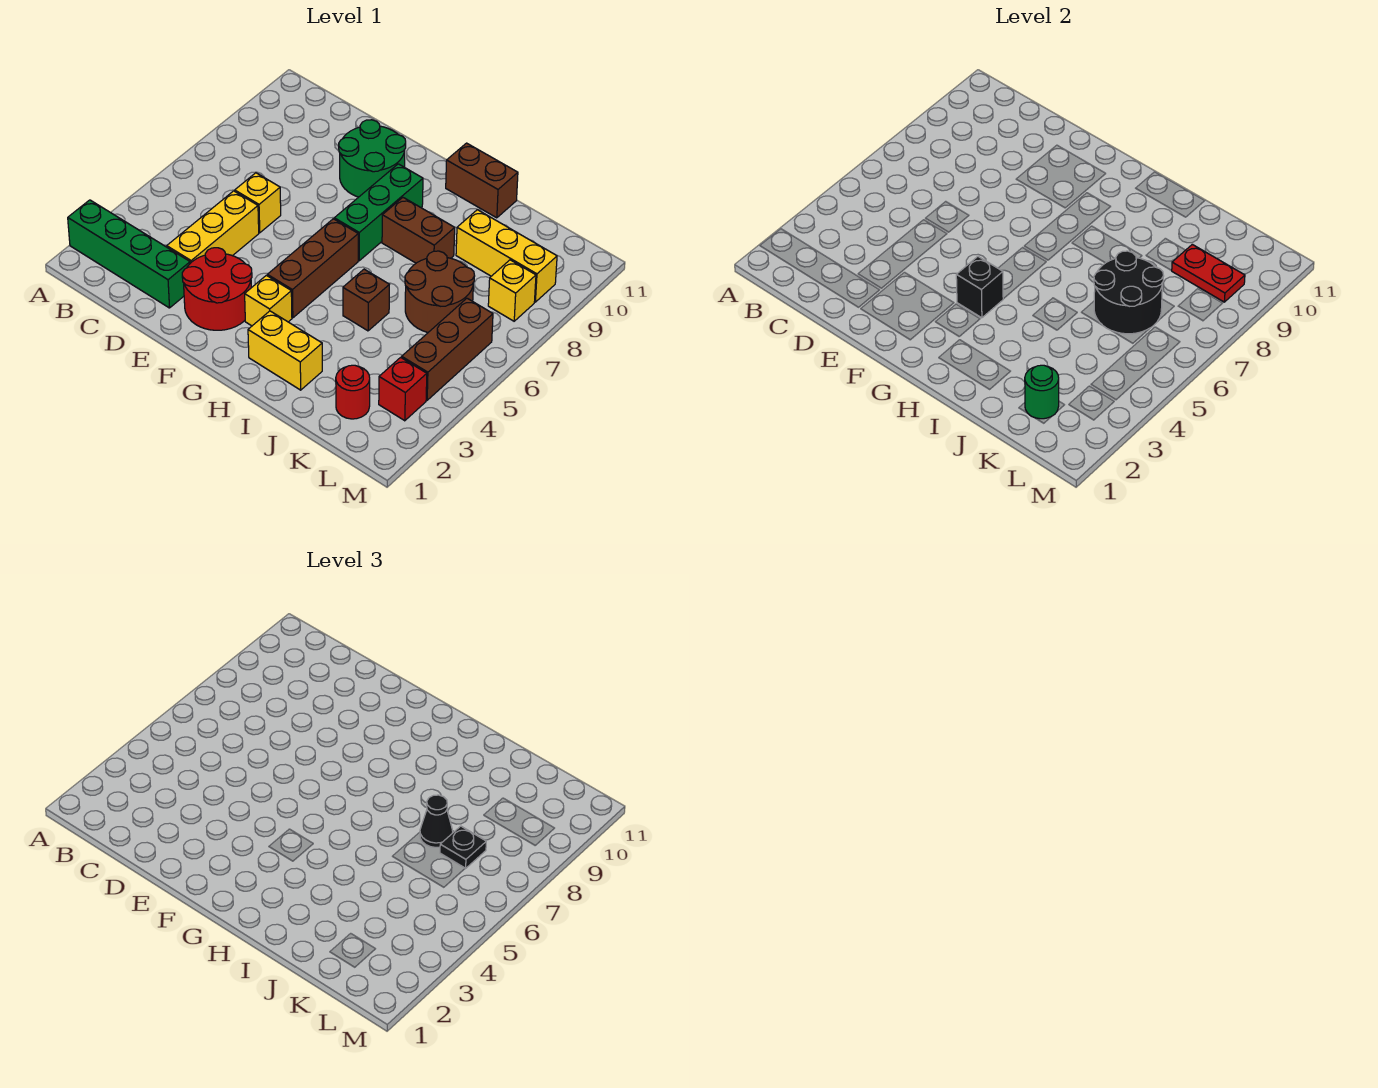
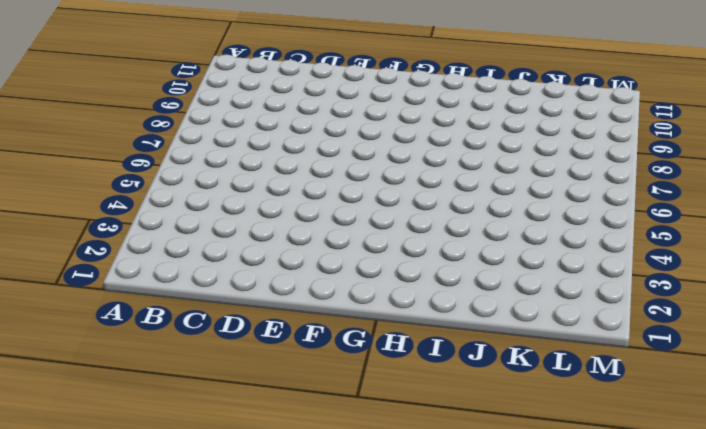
none -> green 1x4 brick [68,200,190,308]
none -> yellow 1x3 brick [167,191,259,263]
none -> yellow 1x1 brick [235,173,281,233]

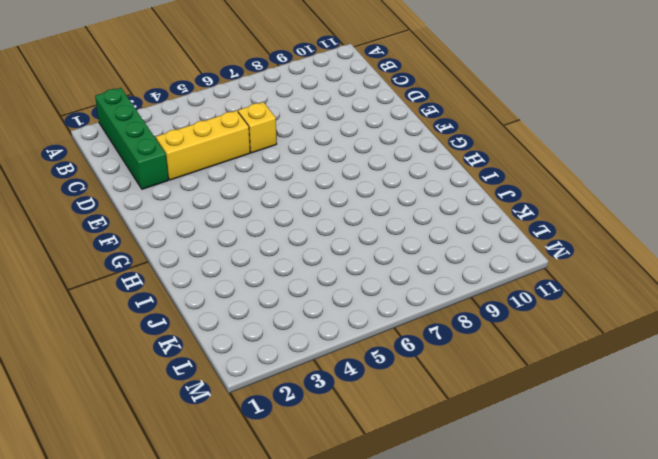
none -> red 2x2 round brick [182,248,252,330]
none -> green 2x2 round brick [339,120,406,197]
none -> yellow 1x1 brick [245,275,292,326]

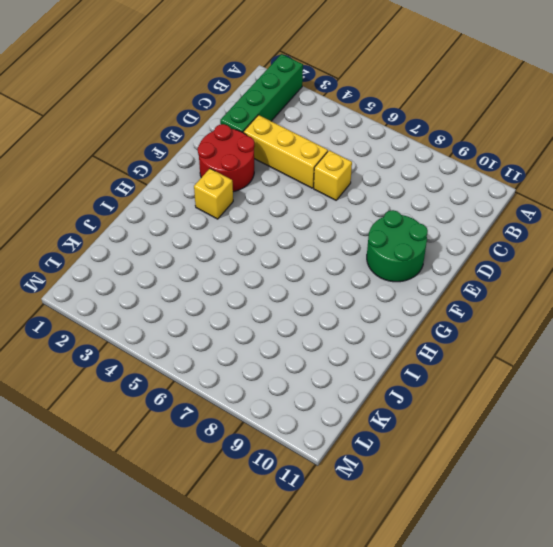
none -> brown 1x3 brick [267,219,358,318]
none -> green 1x3 brick [334,164,423,261]
none -> yellow 1x2 brick [248,311,322,390]

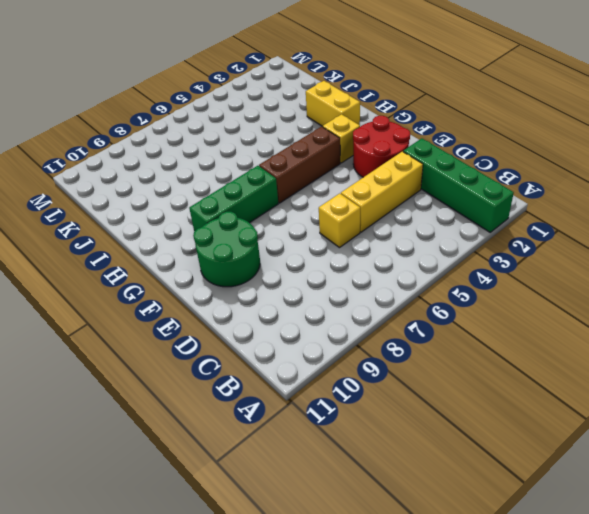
none -> brown 1x2 brick [382,198,455,263]
none -> brown 1x2 brick [446,143,518,218]
none -> brown 1x1 brick [343,269,389,331]

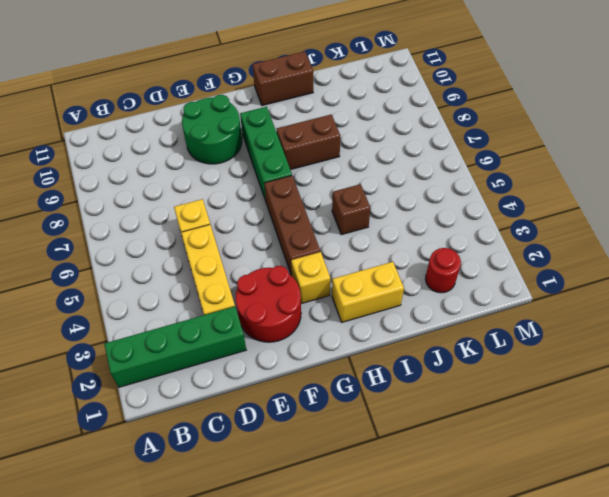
none -> brown 2x2 round brick [405,251,475,332]
none -> yellow 1x3 brick [456,210,557,302]
none -> red 1x1 brick [379,357,427,421]

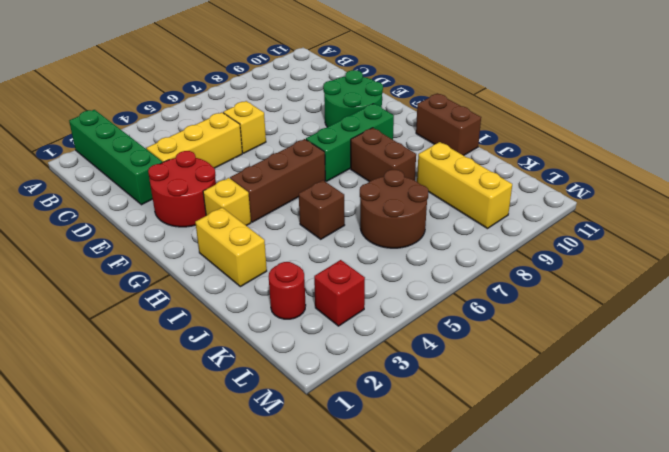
none -> brown 1x3 brick [402,298,493,400]
none -> yellow 1x1 brick [488,260,536,321]
none -> black 1x1 brick [956,257,1003,318]

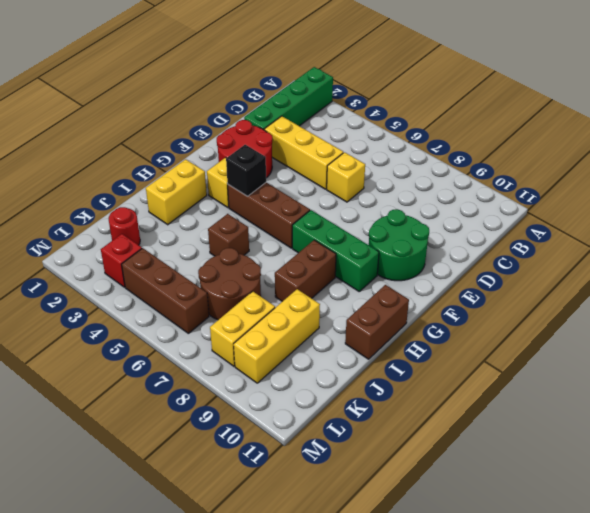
yellow 1x2 brick [210,291,275,366] -> yellow 1x1 brick [488,260,536,321]
none -> black 2x2 round brick [1094,251,1164,334]
none -> green 1x1 round brick [1025,365,1059,419]
none -> red 1x2 plate [1171,244,1245,302]

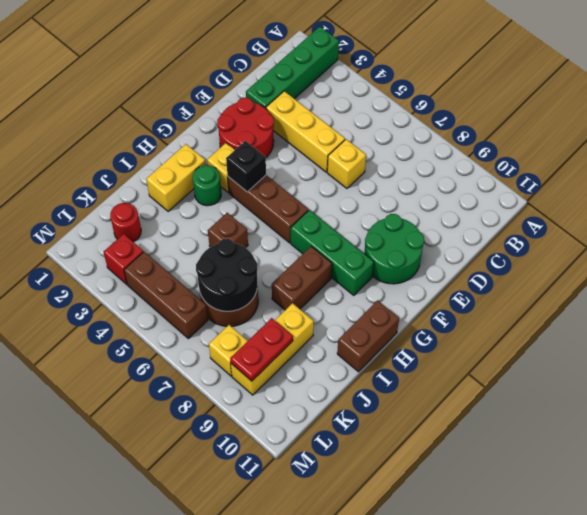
green 1x1 round brick [193,165,221,206] -> green 1x1 round brick moved to [1025,365,1059,419]
none -> black 1x1 cone [420,795,453,847]
none -> black 1x1 plate [440,826,486,869]

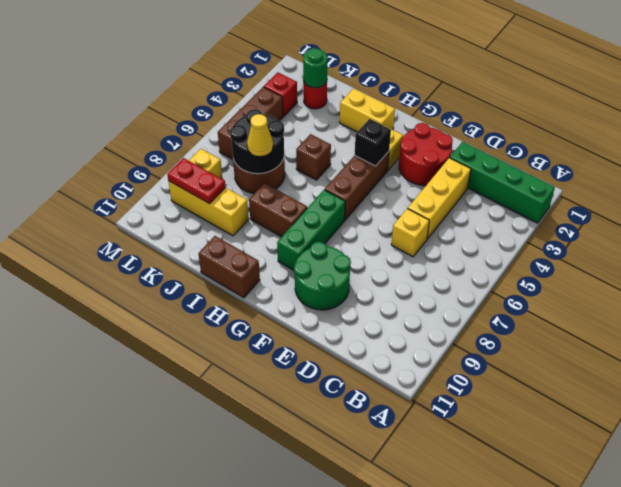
yellow 1x1 cone [247,114,273,156] -> black 1x1 cone [420,795,453,847]
none -> black 1x1 plate [440,826,486,869]

